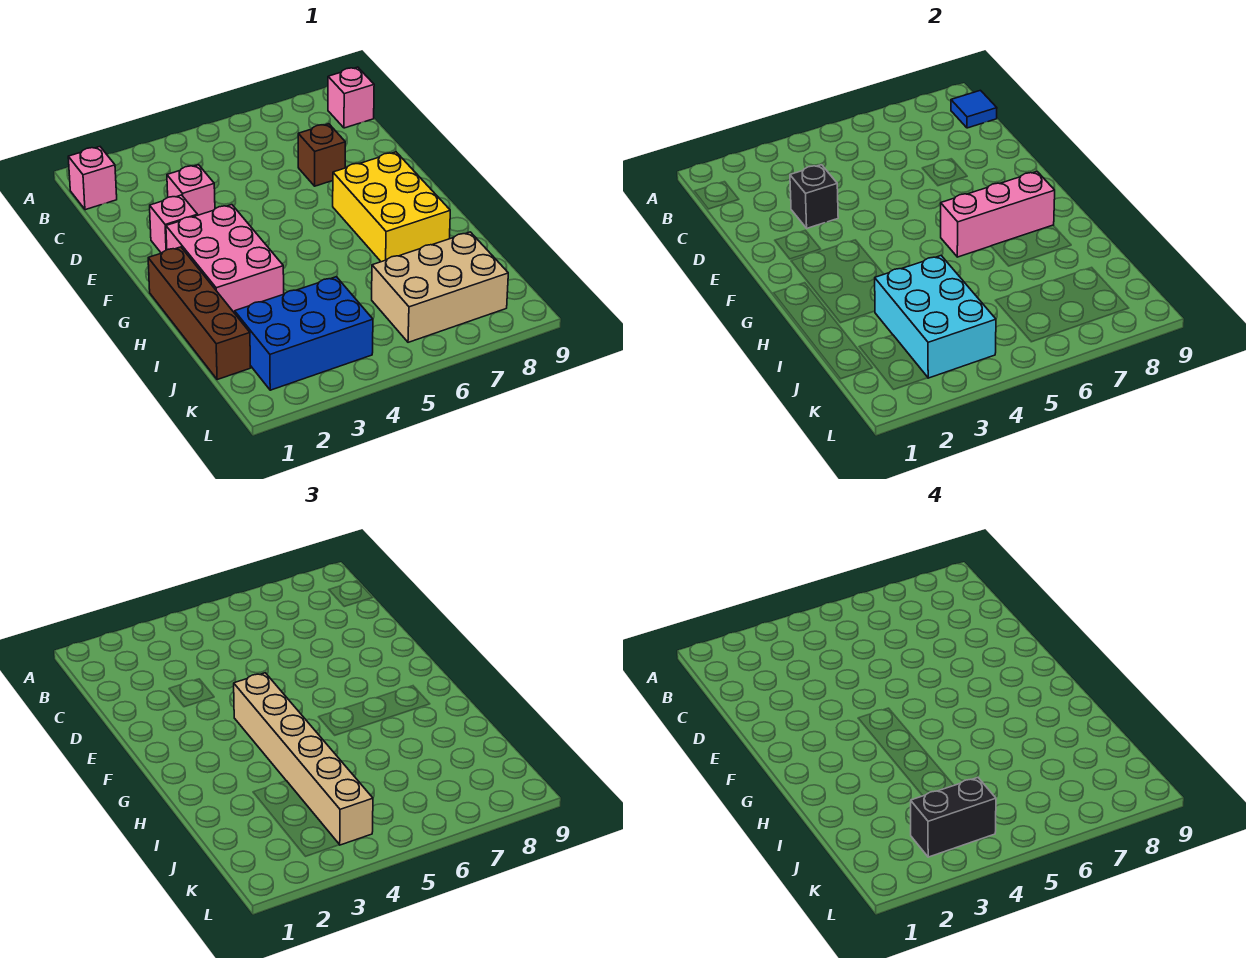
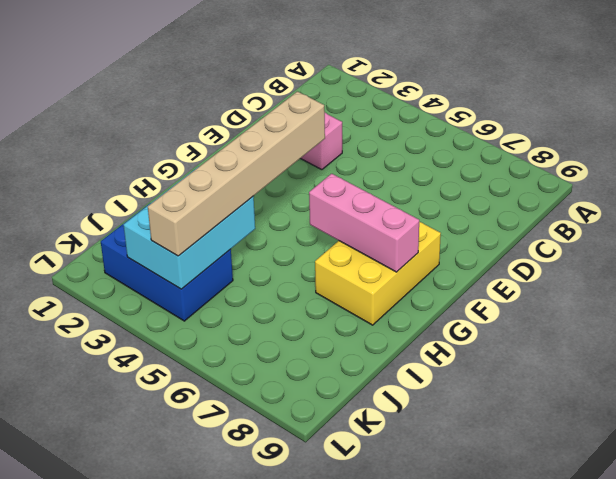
none -> pink 1x1 brick [68,147,117,210]
none -> pink 1x1 brick [328,67,374,128]
none -> brown 1x1 brick [298,124,345,186]

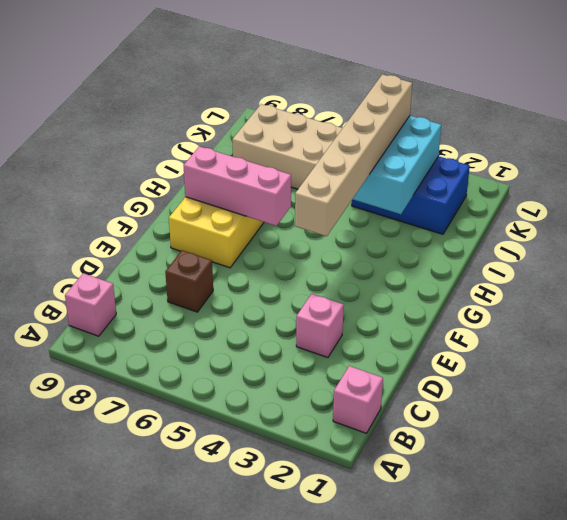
none -> pink 1x1 brick [150,195,198,253]
none -> pink 2x3 brick [166,205,284,313]
none -> brown 1x4 brick [148,247,251,380]

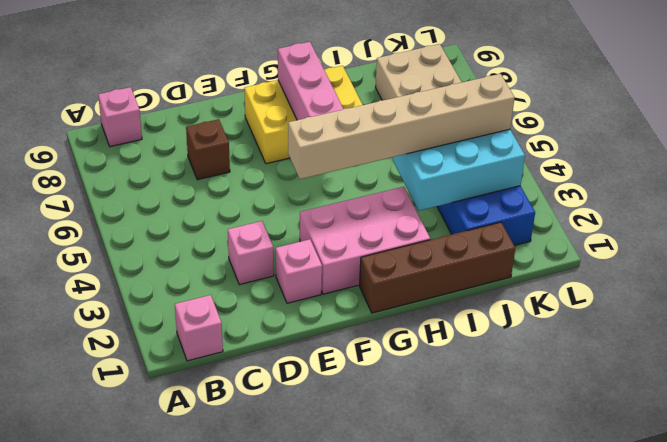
none -> blue 1x1 tile [951,90,997,128]
none -> black 1x1 brick [790,165,838,228]
none -> black 1x2 brick [911,777,996,857]

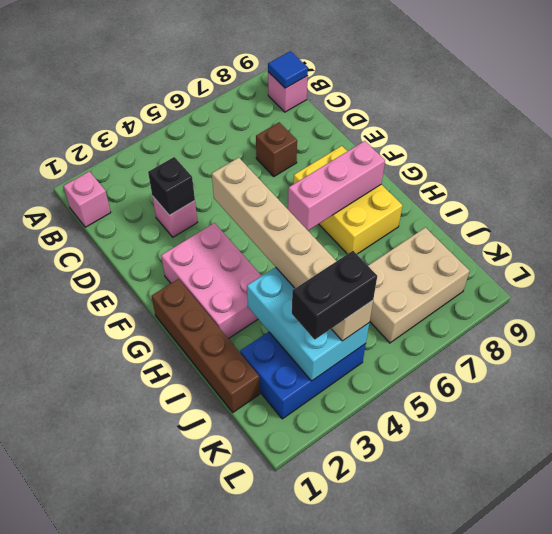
none -> pink 1x1 brick [150,195,198,253]

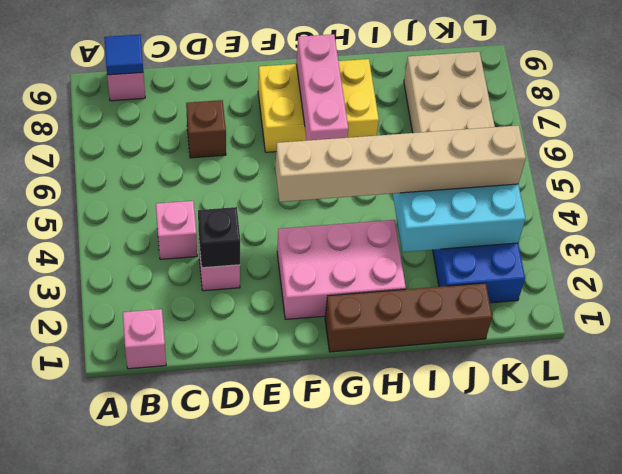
pink 1x1 brick [156,201,197,259] -> pink 1x1 brick moved to [150,195,198,253]
none -> black 1x2 brick [911,777,996,857]

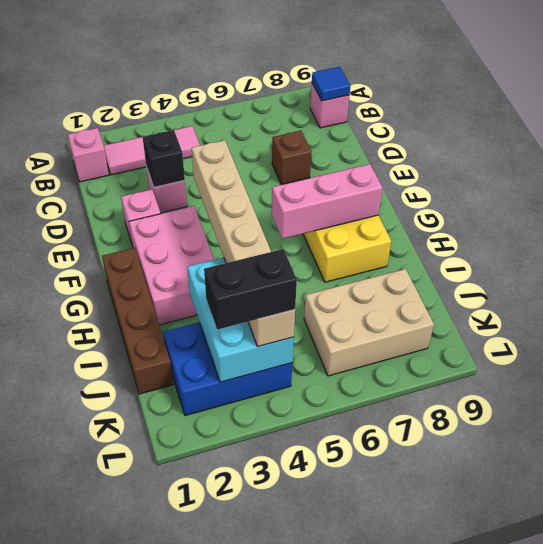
pink 1x3 tile [104,126,200,175] -> none

